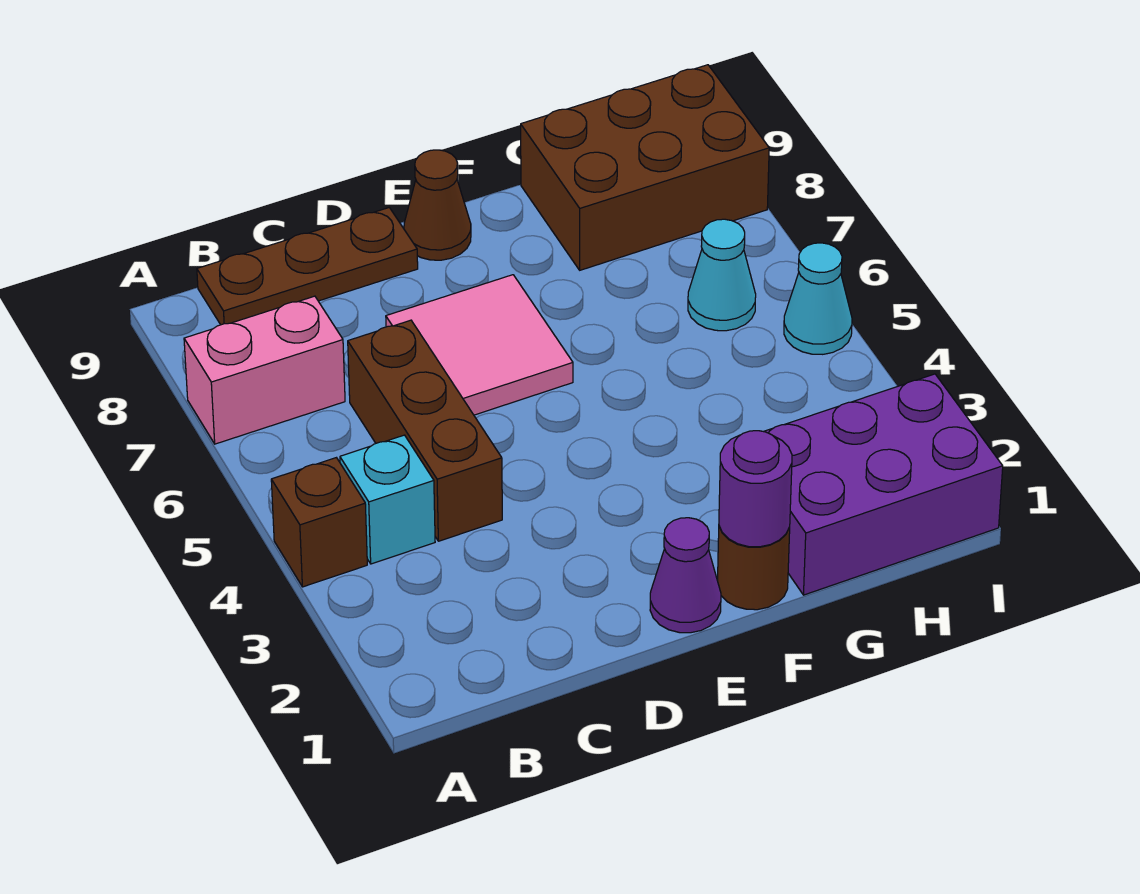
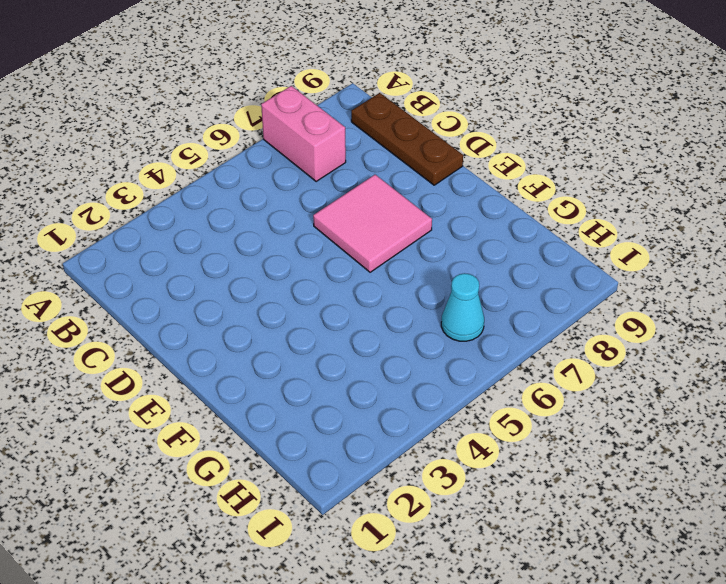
none -> brown 1x1 brick [271,458,367,587]
none -> cyan 1x1 brick [340,435,435,564]
none -> brown 1x3 brick [348,320,502,541]

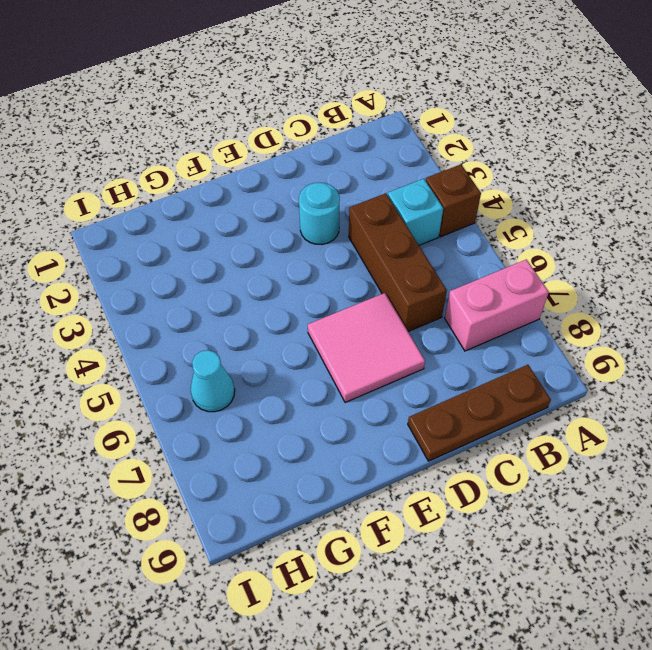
cyan 1x1 round brick [299,183,340,245] -> none
none -> purple 1x1 cone [650,518,721,633]
none -> brown 1x1 cone [404,150,471,260]
none -> brown 1x1 round brick [718,526,790,610]

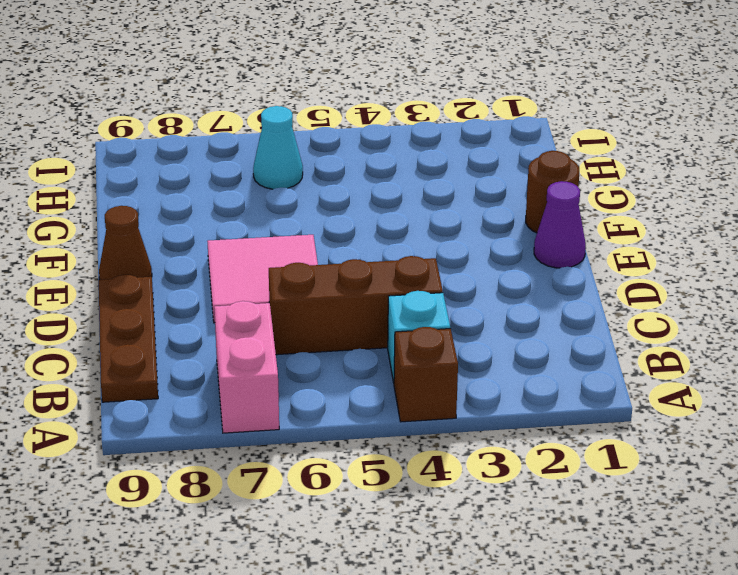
none -> purple 2x3 brick [764,374,1003,595]
none -> brown 2x3 brick [521,65,769,270]
none -> cyan 1x1 cone [784,243,852,354]

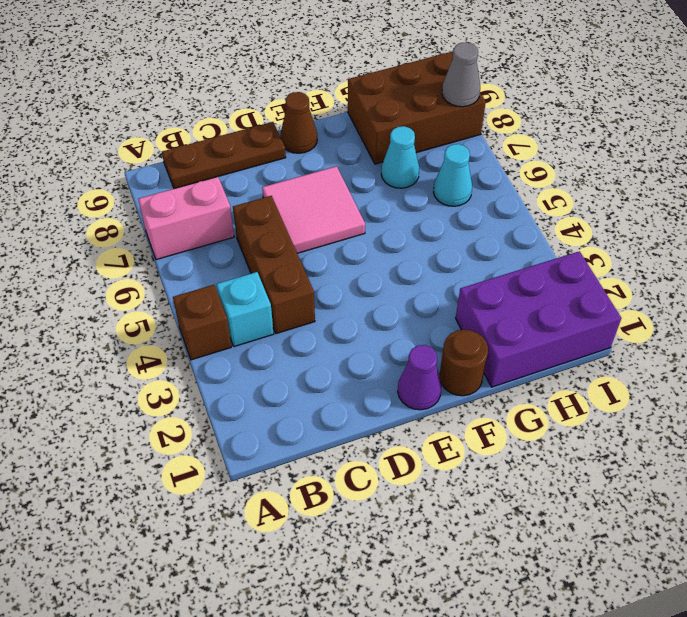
cyan 1x1 cone [381,126,419,188] -> cyan 1x1 cone moved to [784,243,852,354]
grey 1x1 cone [442,42,480,107] -> none
none -> purple 1x1 round brick [719,431,792,547]

